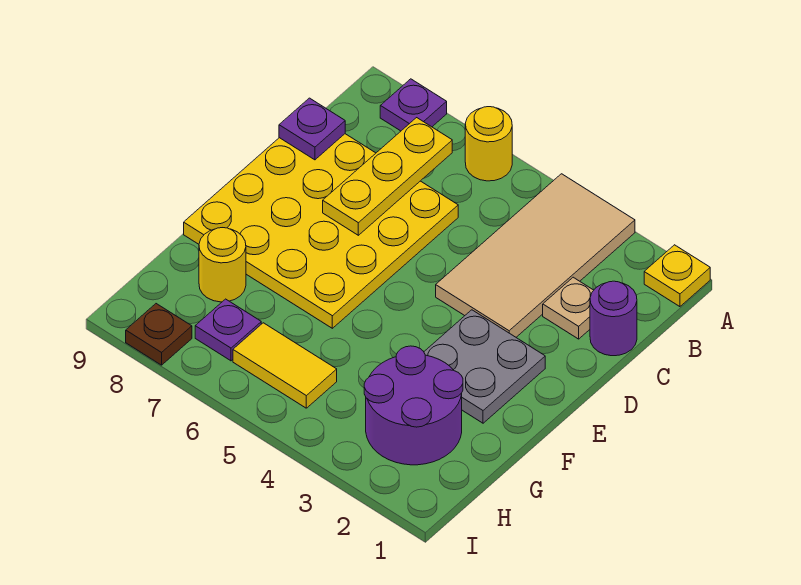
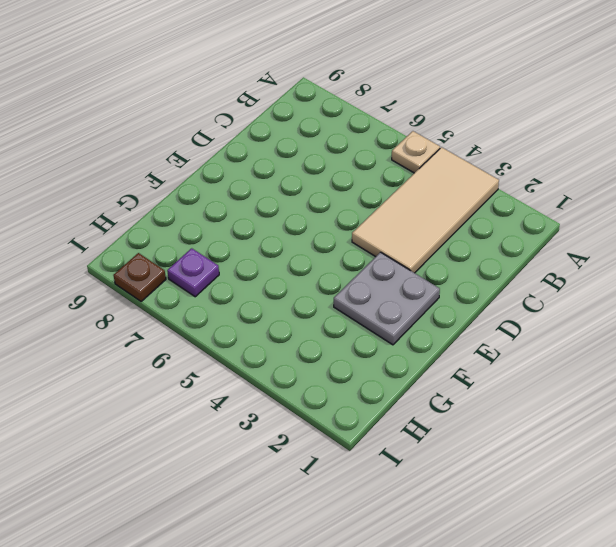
tan 1x1 plate [392,131,440,173] -> tan 1x1 plate moved to [543,277,594,339]
none -> yellow 1x1 plate [644,245,710,307]
none -> yellow 1x1 round brick [465,107,512,181]
none -> purple 1x1 plate [380,79,447,131]

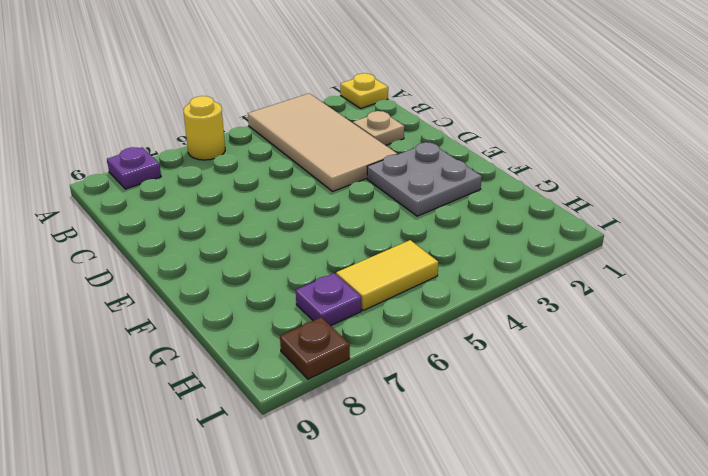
none -> purple 1x1 round brick [590,281,637,356]
none -> yellow 4x4 plate [184,134,458,328]
none -> purple 2x2 round brick [364,346,463,465]

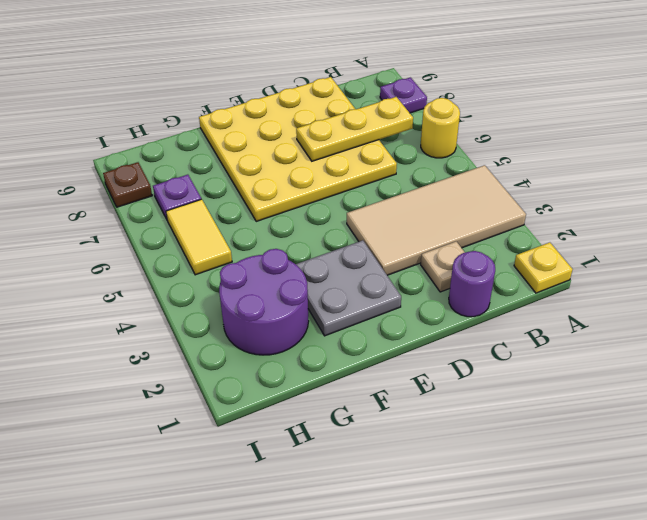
none -> yellow 1x1 round brick [199,228,246,302]
none -> purple 1x1 plate [279,98,345,160]

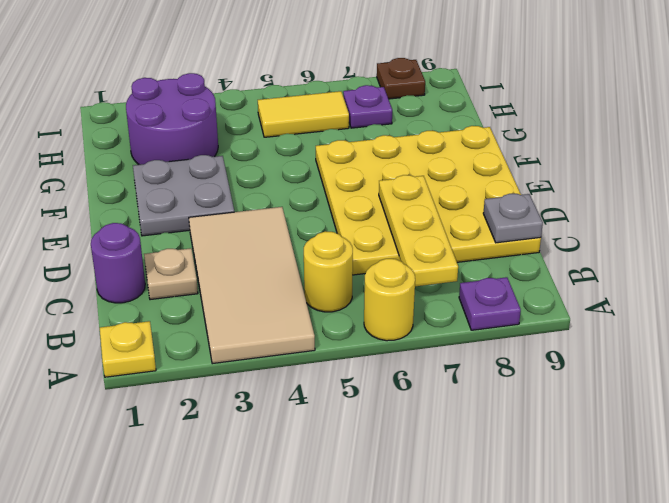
yellow 1x1 round brick [304,231,353,312] -> yellow 1x1 round brick moved to [199,228,246,302]
grey 1x1 plate [483,194,543,243] -> purple 1x1 plate [279,98,345,160]

